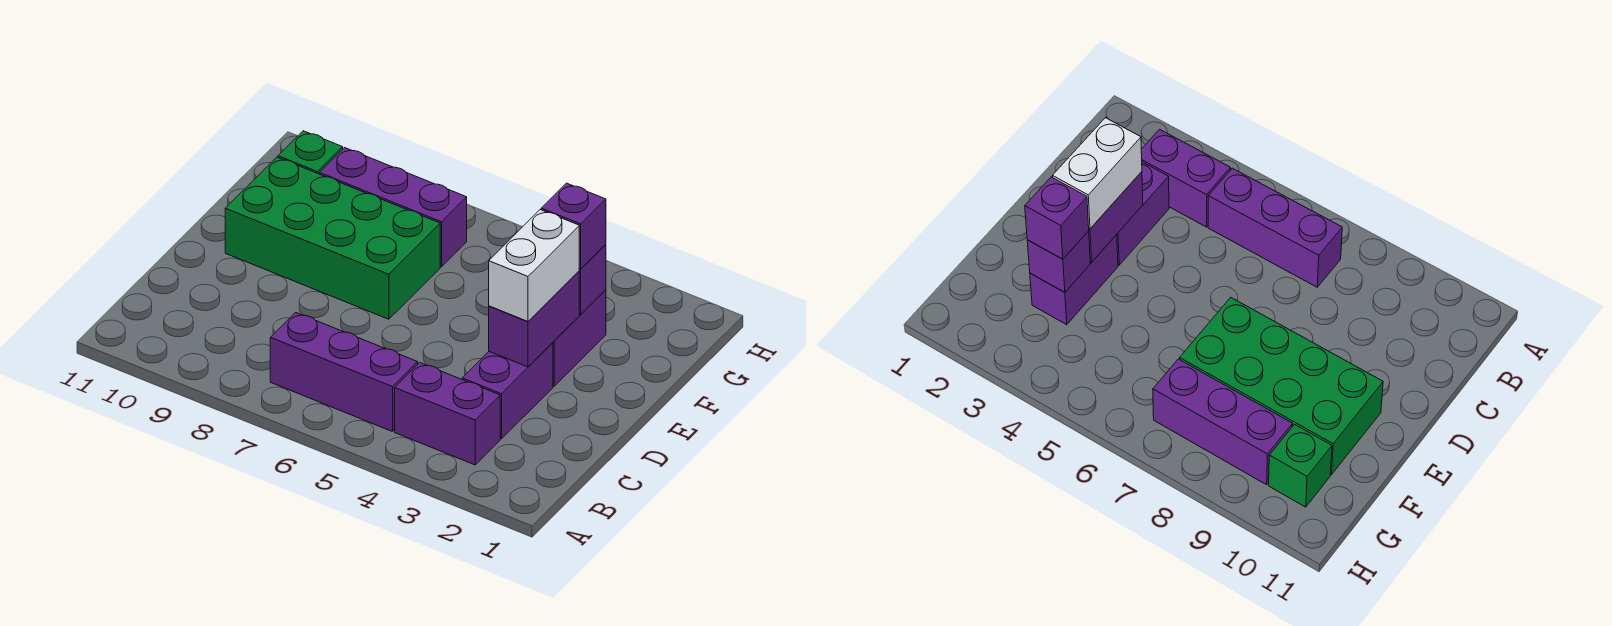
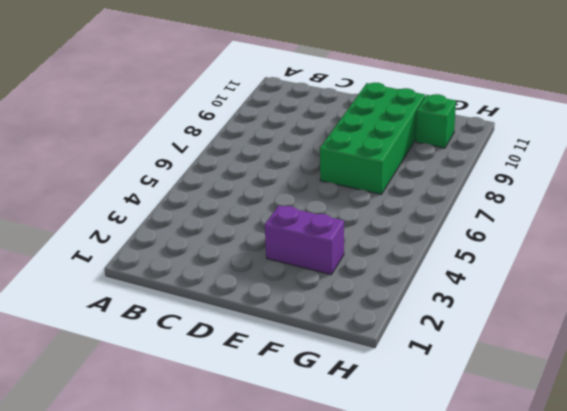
none -> purple 1x2 brick [395,363,500,465]
none -> purple 1x3 brick [270,312,418,432]

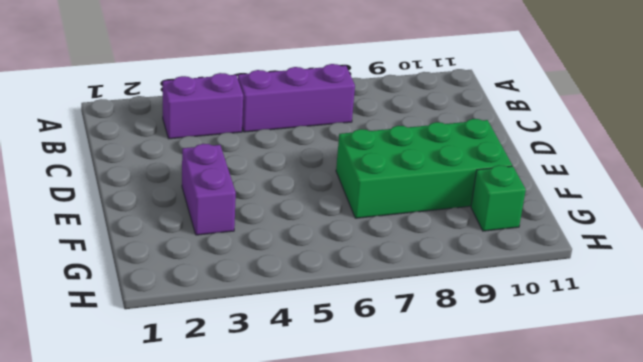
none -> purple 1x2 brick [462,343,553,439]
none -> purple 1x3 brick [319,148,467,267]

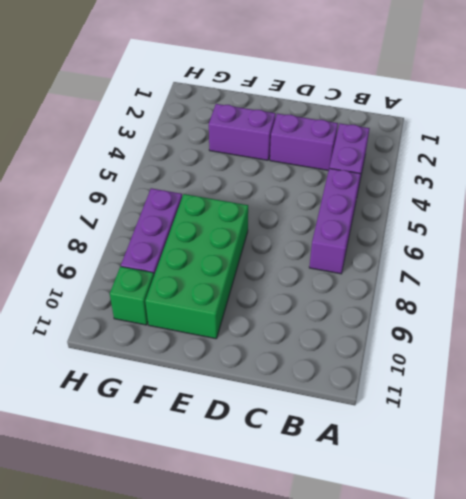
none -> purple 1x2 brick [489,271,579,367]
none -> purple 1x1 brick [579,244,606,314]

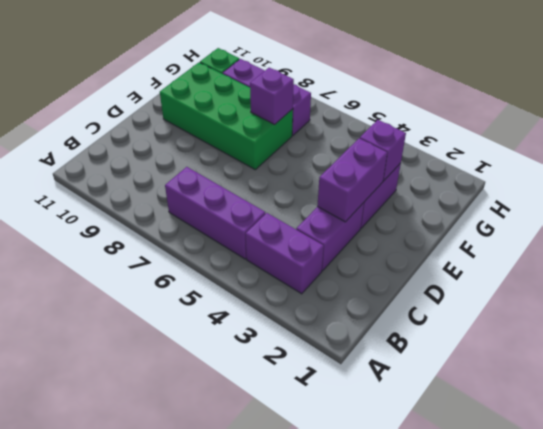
purple 1x1 brick [250,68,294,125] -> purple 1x1 brick moved to [541,183,606,269]
none -> white 1x2 brick [489,210,579,321]

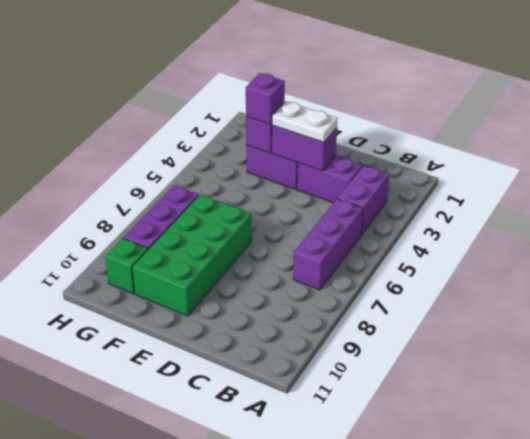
white 1x2 plate [272,101,338,142] -> white 1x2 brick [489,210,579,321]

